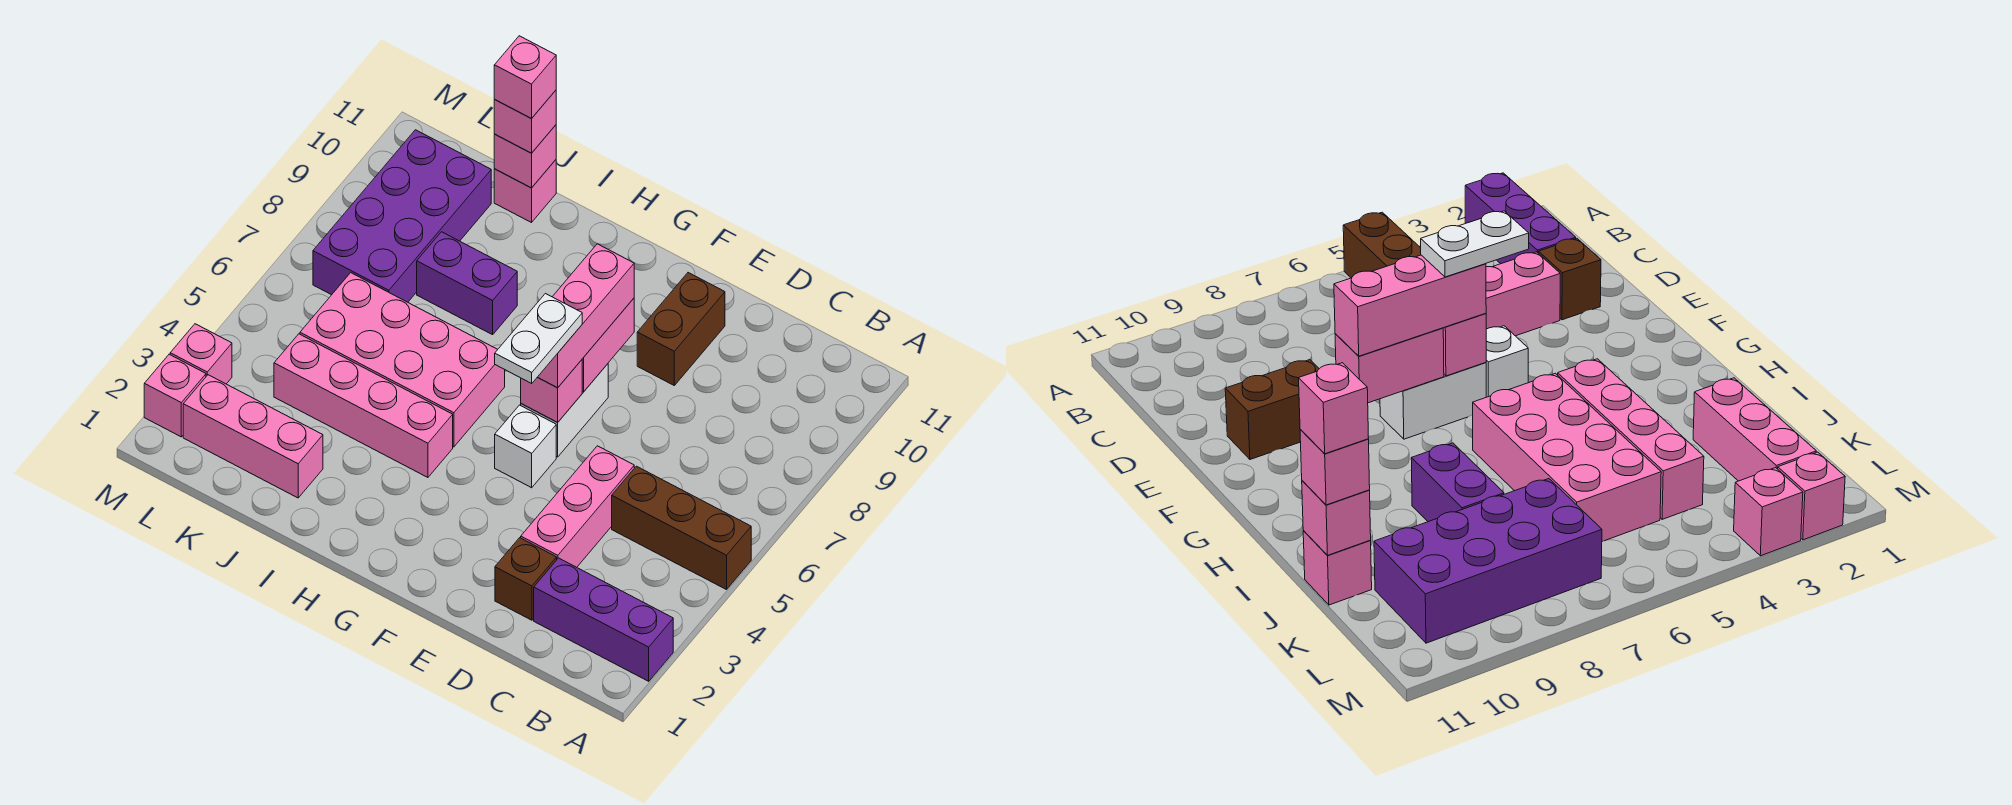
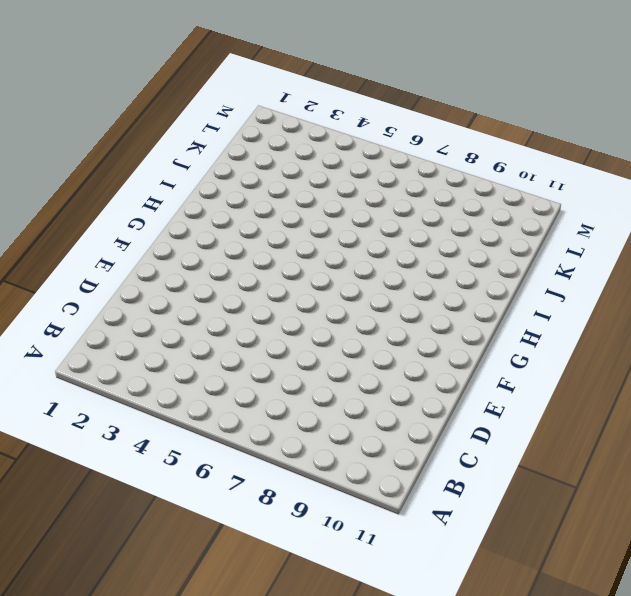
none -> purple 1x3 brick [534,558,673,681]
none -> brown 1x3 brick [612,466,751,590]
none -> brown 1x1 brick [495,538,557,620]

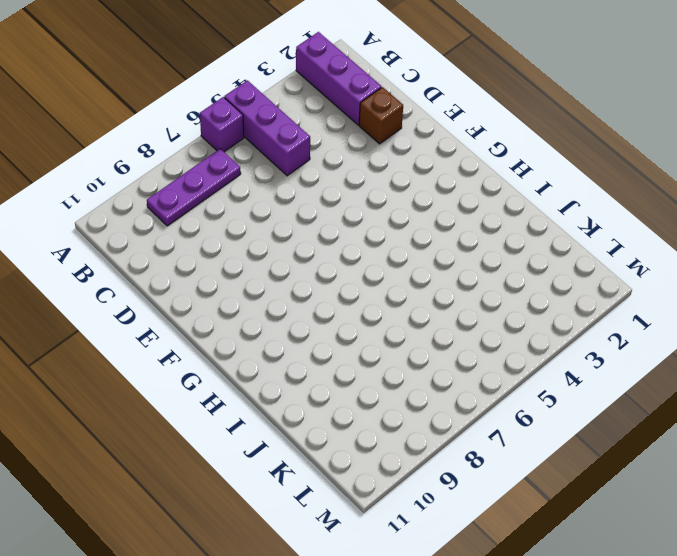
purple 1x3 brick [224,80,310,176] -> brown 1x3 brick [612,466,751,590]
purple 1x1 brick [200,97,244,152] -> none
purple 1x3 plate [147,149,241,226] -> none
none -> pink 1x3 brick [521,446,634,567]
none -> brown 1x2 brick [637,273,725,385]
none -> white 1x1 brick [495,405,556,488]

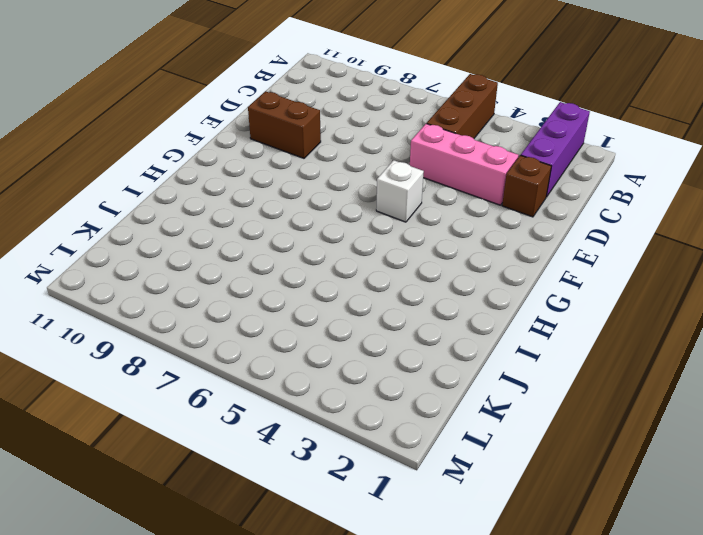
none -> white 1x2 brick [521,364,608,457]
none -> pink 1x4 brick [274,334,453,477]
none -> pink 2x4 brick [300,273,505,447]

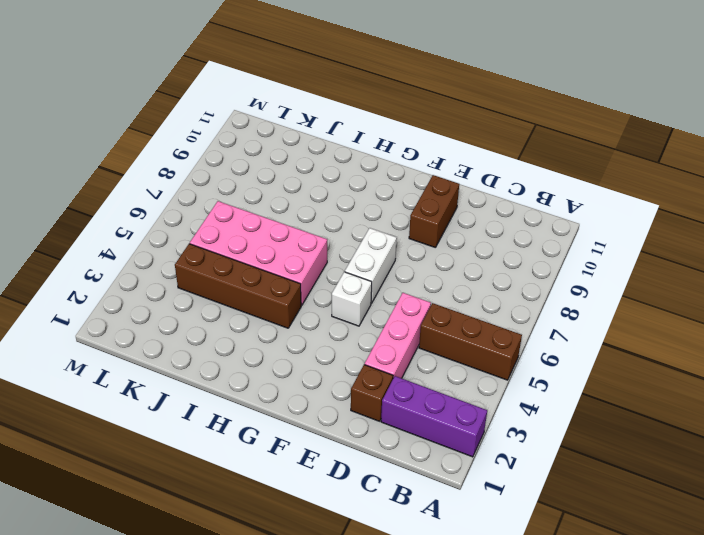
brown 1x4 brick [175,244,301,328] -> pink 1x4 brick [274,334,453,477]
none -> purple 1x2 brick [417,232,517,335]
none -> pink 1x3 brick [183,375,323,498]
none -> pink 1x1 brick [494,160,556,223]

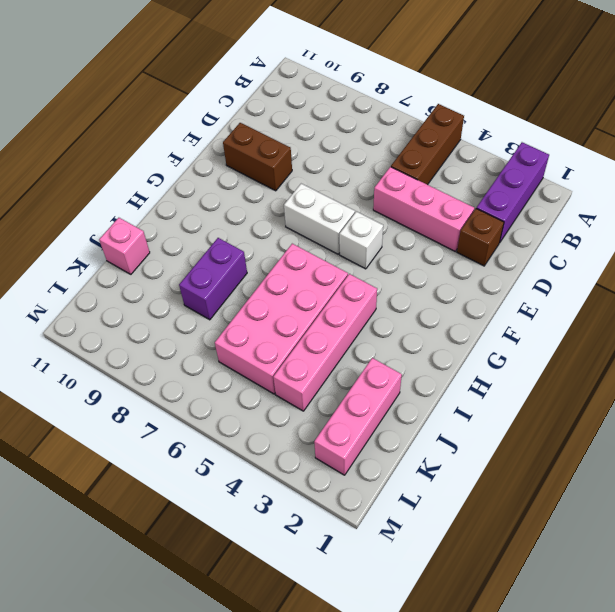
none -> purple 2x4 brick [313,130,491,302]
none -> pink 1x1 brick [144,354,206,437]
none -> pink 1x1 brick [170,324,232,384]

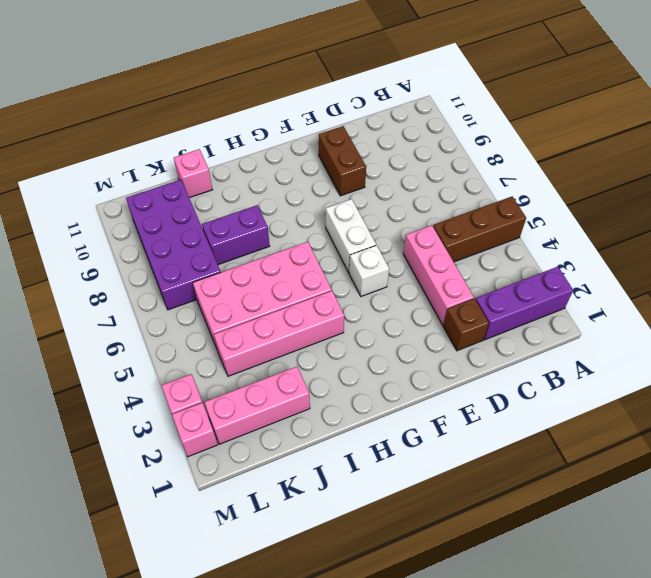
none -> pink 1x1 brick [521,360,582,422]
none -> pink 1x2 brick [582,298,634,392]
none -> pink 1x1 brick [494,125,556,188]

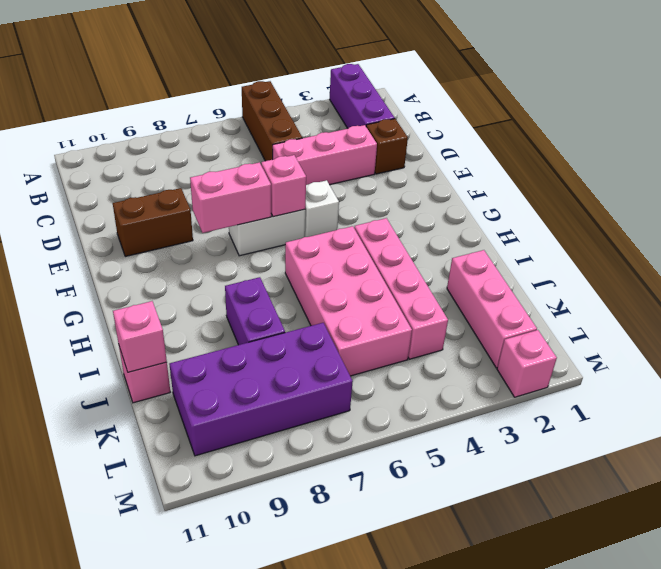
none -> pink 1x1 brick [170,324,232,384]
none -> pink 1x3 brick [538,244,634,388]
none -> pink 1x1 brick [494,90,556,153]

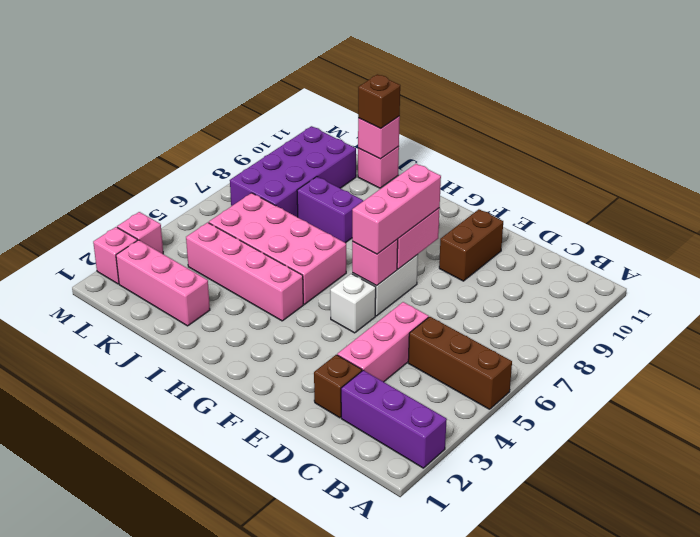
brown 1x1 brick [358,74,400,129] -> pink 1x1 brick [494,90,556,153]
none -> white 1x2 plate [495,294,582,383]
none -> pink 1x1 brick [494,36,556,119]

